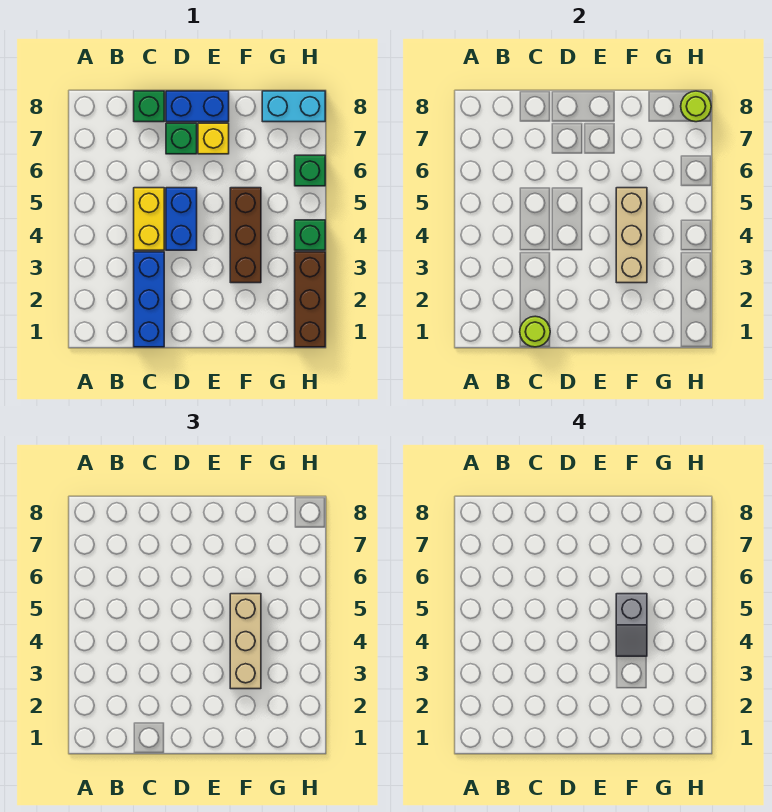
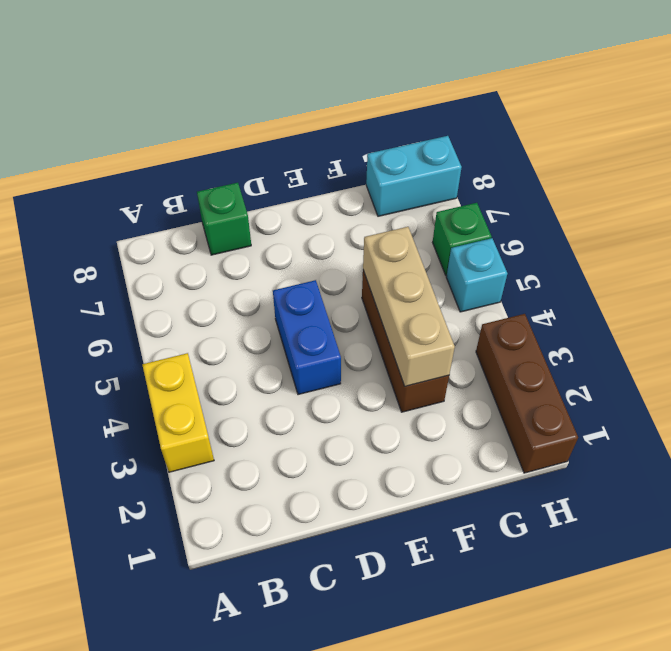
yellow 1x2 brick [142,353,214,472] -> yellow 1x2 brick moved to [134,188,164,250]
cyan 1x1 brick [446,238,507,312] -> none
none -> blue 1x3 brick [134,252,164,347]
none -> green 1x1 brick [166,123,197,154]
none -> blue 1x2 brick [166,91,229,122]

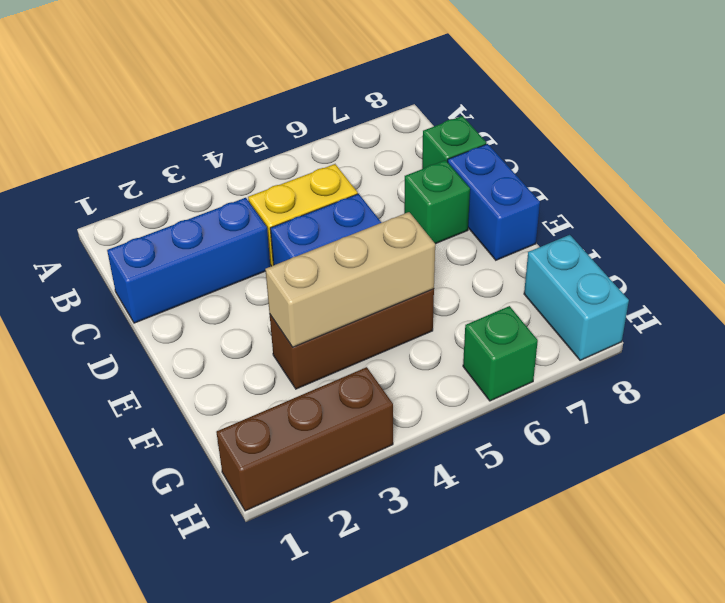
none -> yellow 1x1 brick [198,123,229,154]
none -> green 1x1 brick [295,220,325,250]
none -> lime 1x1 round brick [520,316,550,347]

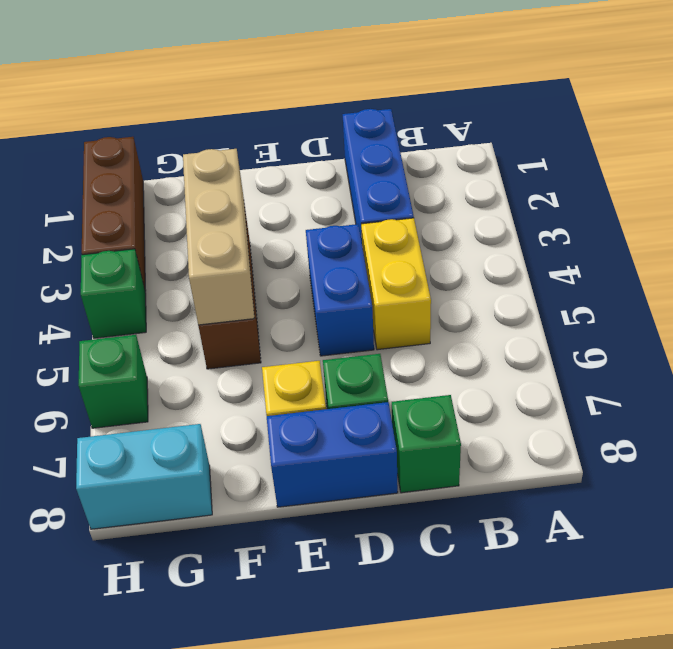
none -> lime 1x1 round brick [520,316,550,347]
none -> lime 1x1 round brick [681,91,711,122]
none -> tan 1x3 brick [230,594,261,689]

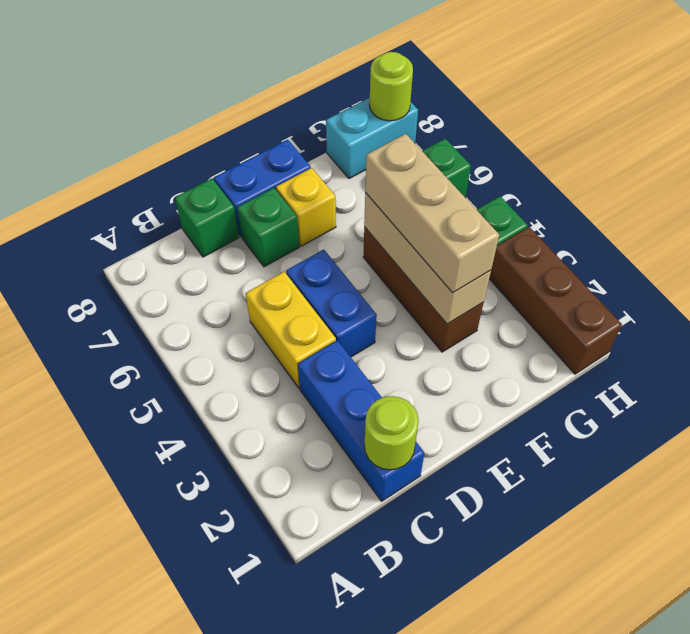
none -> grey 1x2 slope [616,594,647,656]

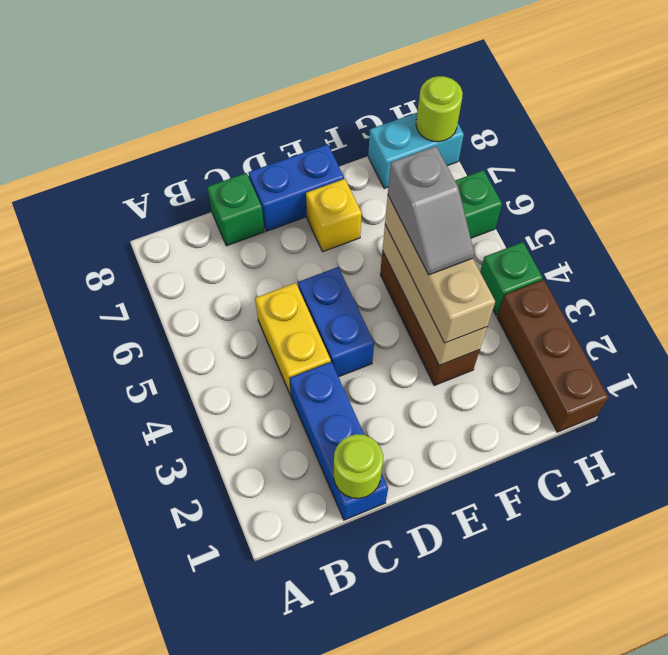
none -> green 1x1 brick [166,123,197,154]

